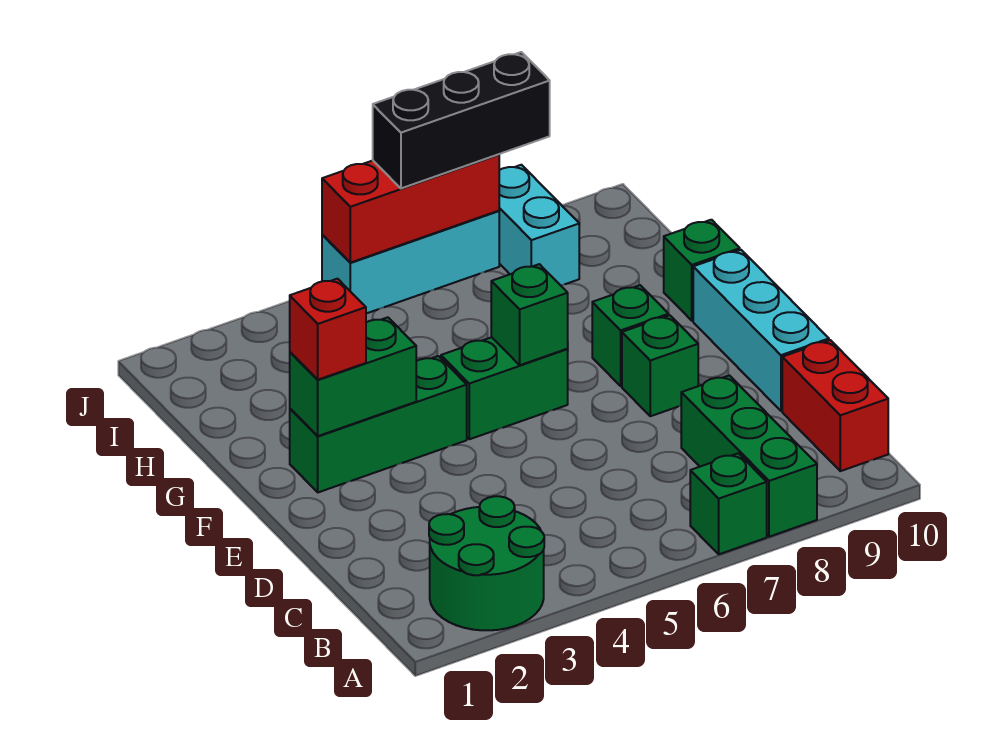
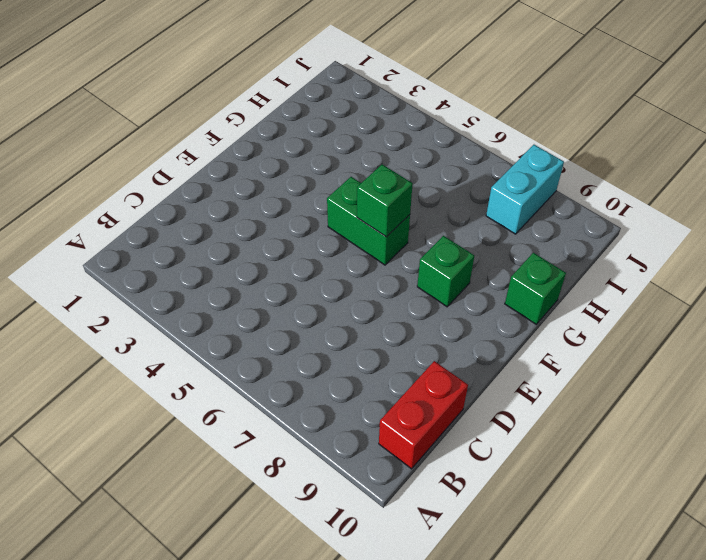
none -> green 2x2 round brick [429,496,544,630]
none -> green 1x1 brick [690,453,767,554]
none -> green 1x3 brick [681,375,817,537]

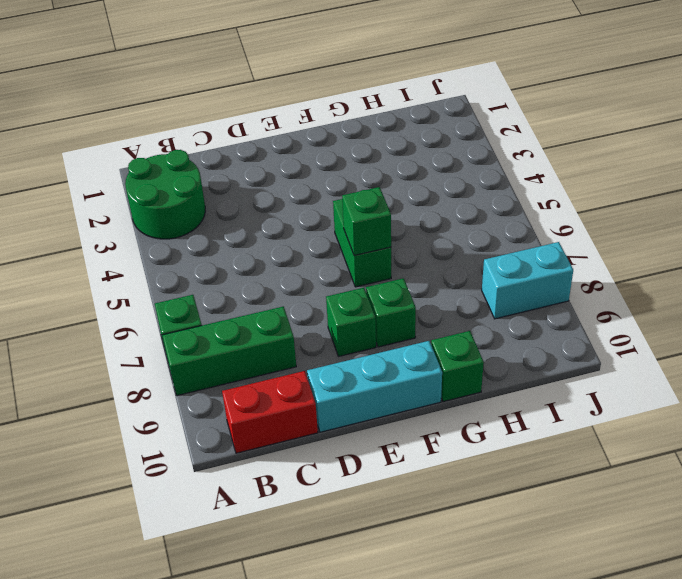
none -> green 1x3 brick [290,356,467,492]
none -> cyan 1x3 brick [322,211,499,313]
none -> green 1x2 brick [290,317,416,436]

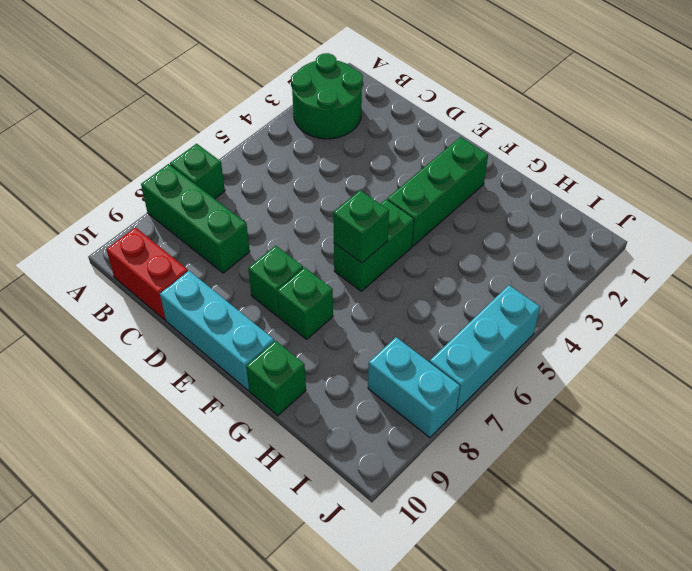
none -> green 1x2 brick [290,317,416,436]
none -> red 1x3 brick [322,154,499,263]
none -> red 1x1 brick [290,279,366,380]

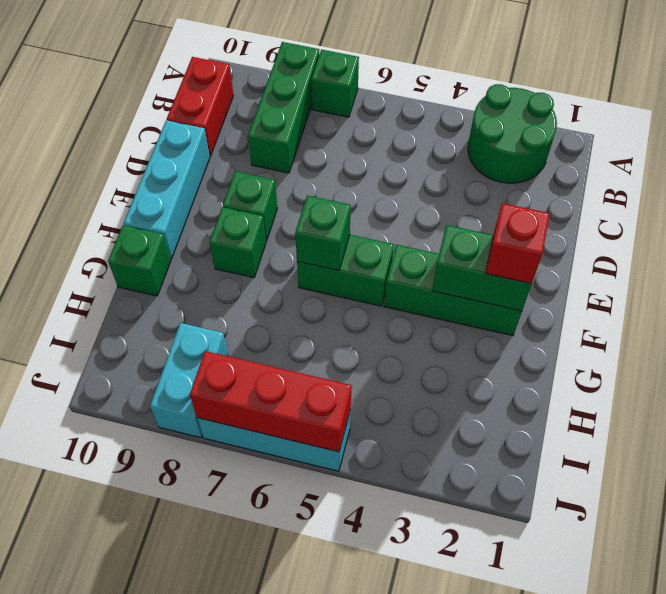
none -> black 1x3 brick [373,52,550,188]

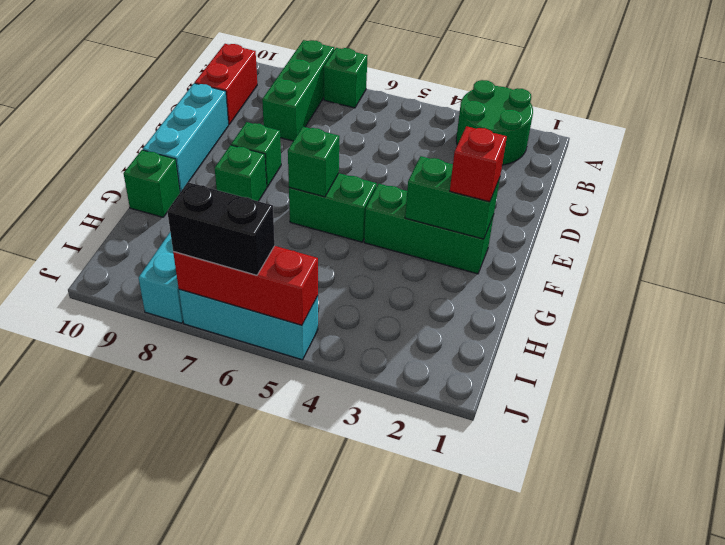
black 1x2 brick [167,182,275,275] -> black 1x3 brick [373,52,550,188]

